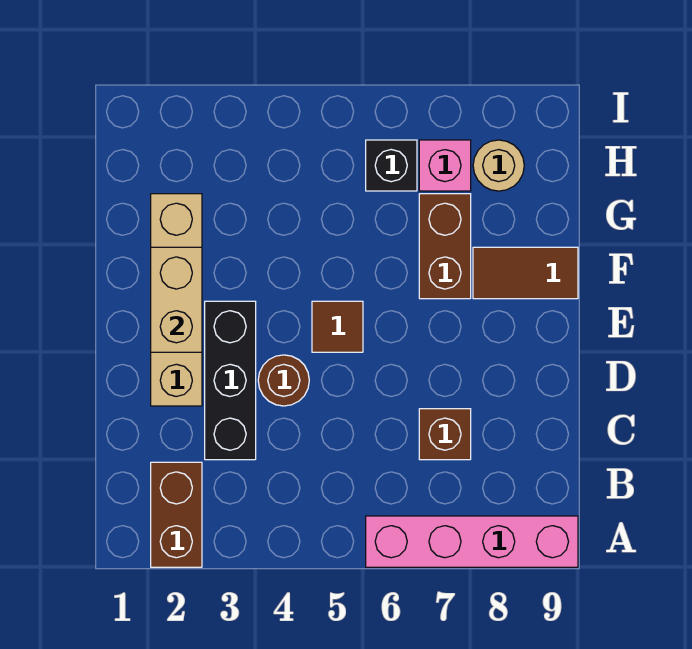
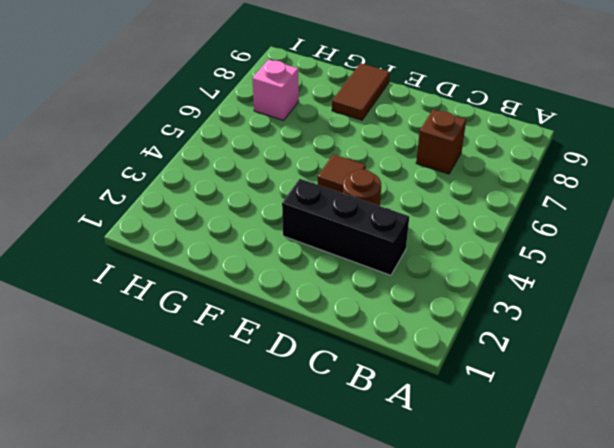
none -> brown 1x2 brick [151,462,202,567]
none -> pink 1x4 brick [366,516,578,567]
none -> tan 1x4 brick [151,194,202,406]

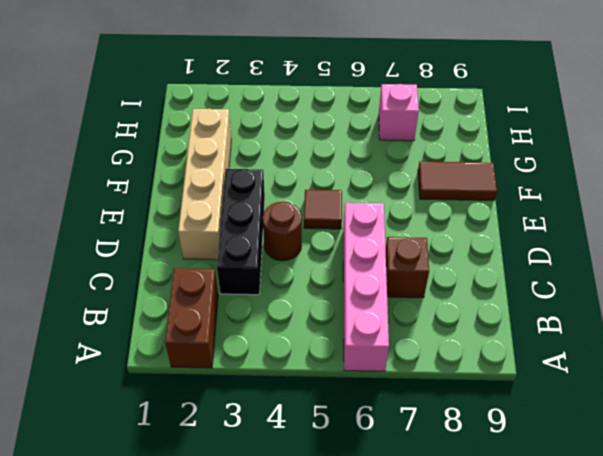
pink 1x4 brick [343,203,389,371] -> pink 1x4 brick turned to [366,516,578,567]
none -> brown 1x2 brick [419,194,471,299]
none -> black 1x1 brick [366,140,417,191]
none -> tan 1x1 round brick [473,140,524,191]

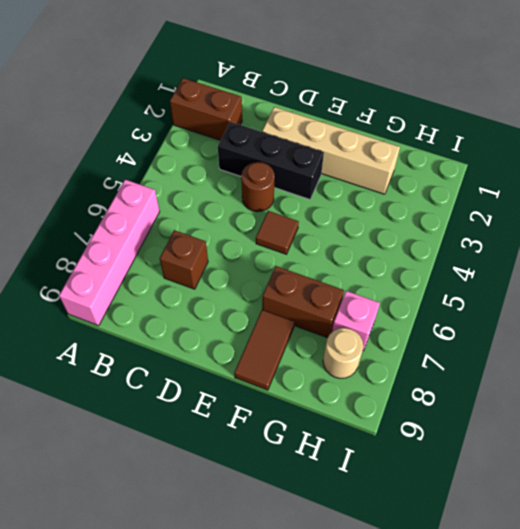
none -> black 1x1 brick [366,140,417,191]
none -> tan 1x2 brick [151,247,202,352]

